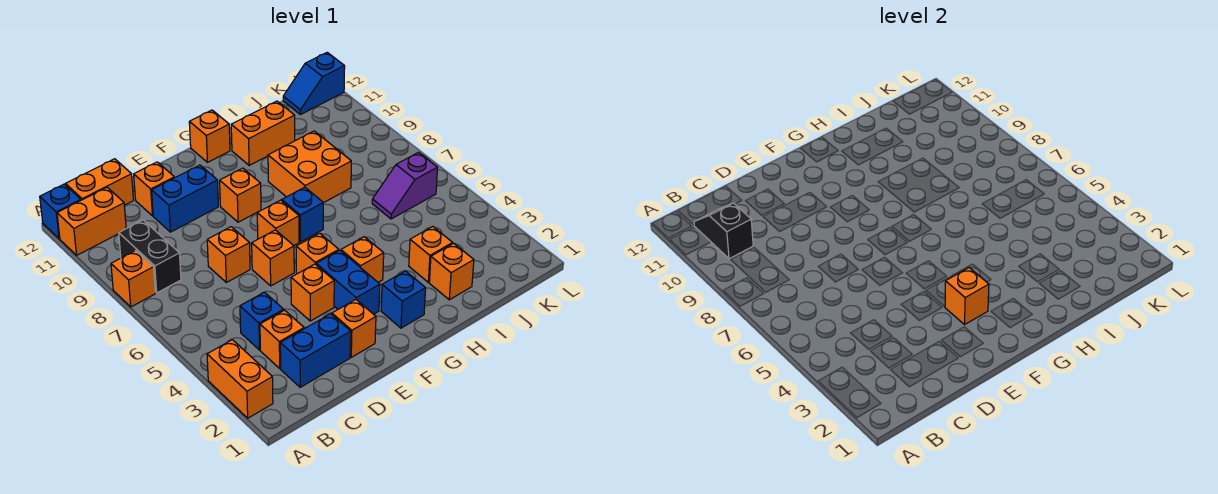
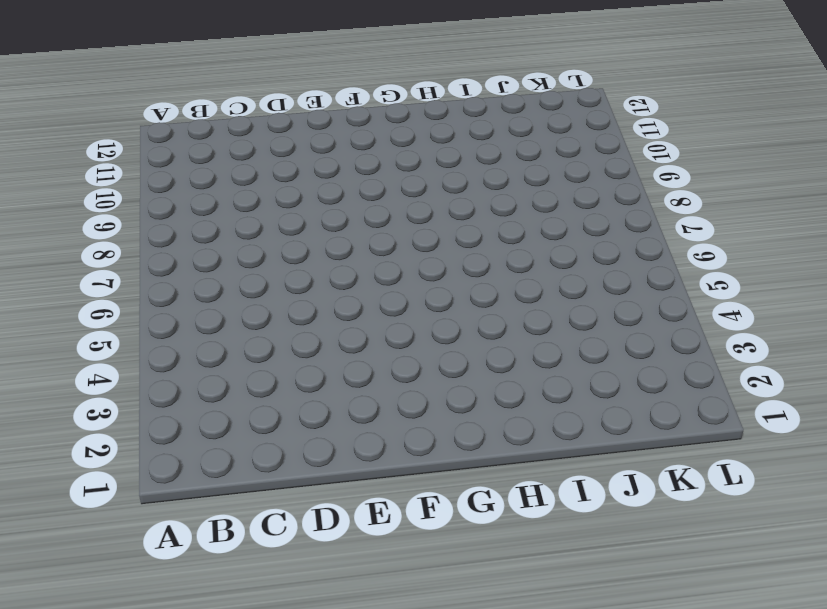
none -> orange 1x2 brick [207,340,273,418]
none -> orange 1x1 brick [111,250,155,307]
none -> orange 1x2 brick [57,188,126,255]
none -> blue 1x1 brick [40,184,81,239]

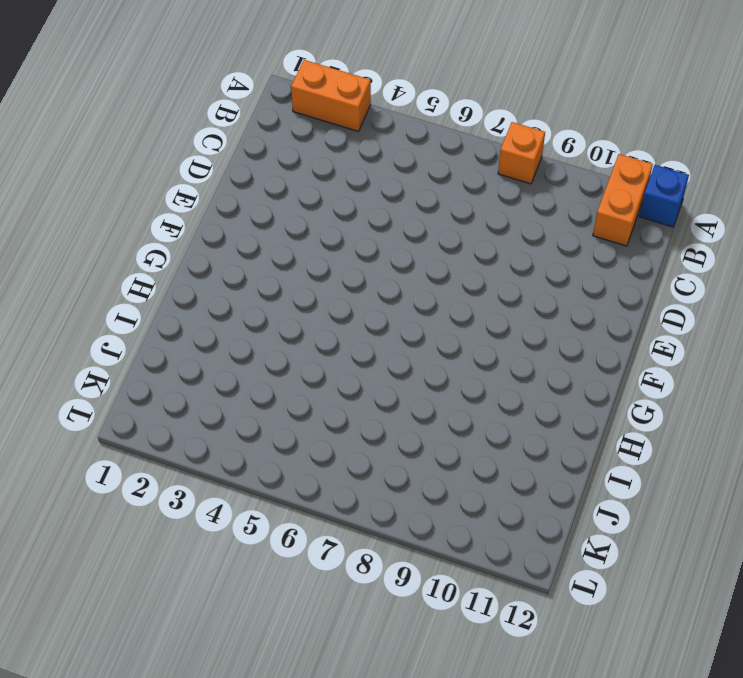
none -> black 1x2 brick [119,220,181,293]
none -> orange 1x2 brick [66,159,134,205]
none -> blue 1x2 brick [280,314,351,387]
none -> orange 1x1 brick [260,310,304,368]

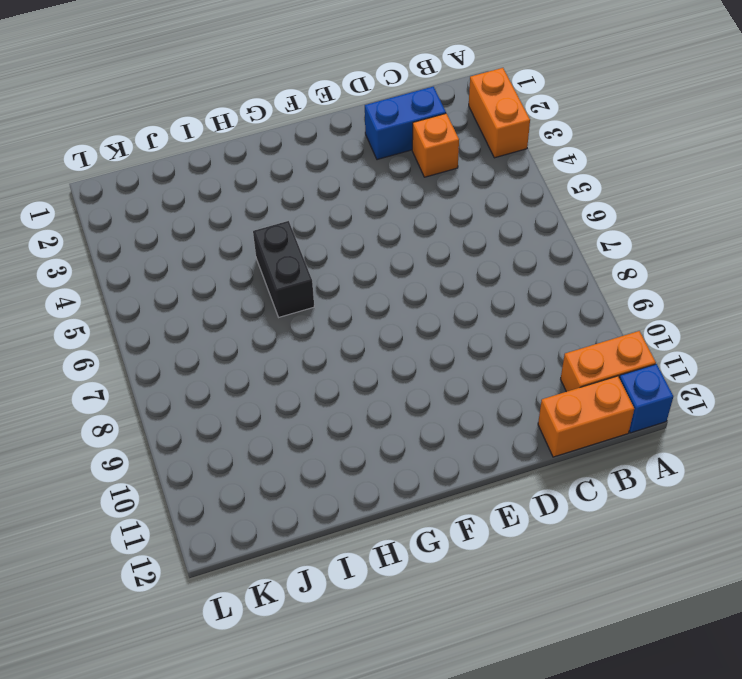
black 1x2 brick [253,221,314,317] -> black 1x2 brick moved to [119,220,181,293]
none -> orange 1x1 brick [111,250,155,307]
none -> blue 1x1 brick [240,292,284,350]
none -> orange 1x1 brick [207,227,250,282]
none -> blue 1x2 brick [152,165,218,232]

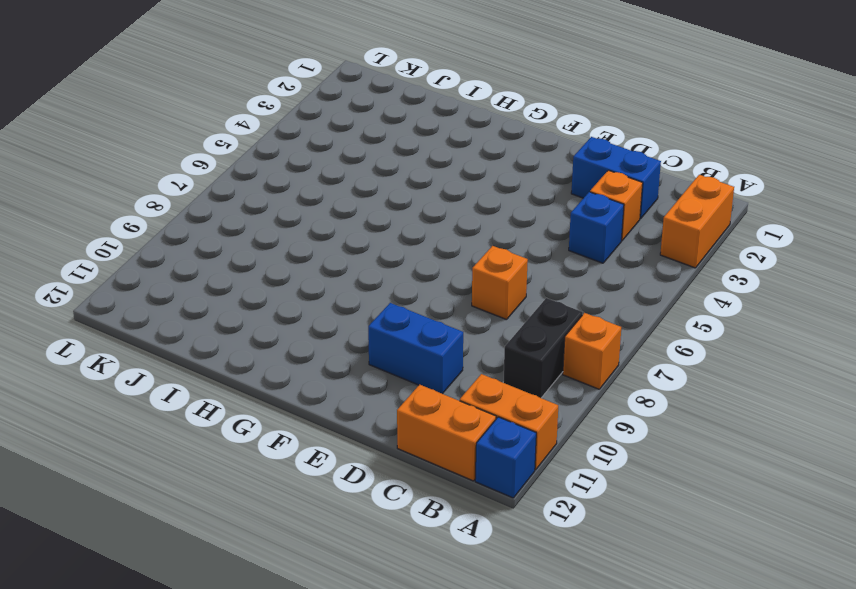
none -> orange 1x1 brick [134,162,174,216]
none -> orange 1x1 brick [332,300,376,357]
none -> orange 1x1 brick [291,264,334,321]
none -> orange 1x1 brick [252,230,294,286]

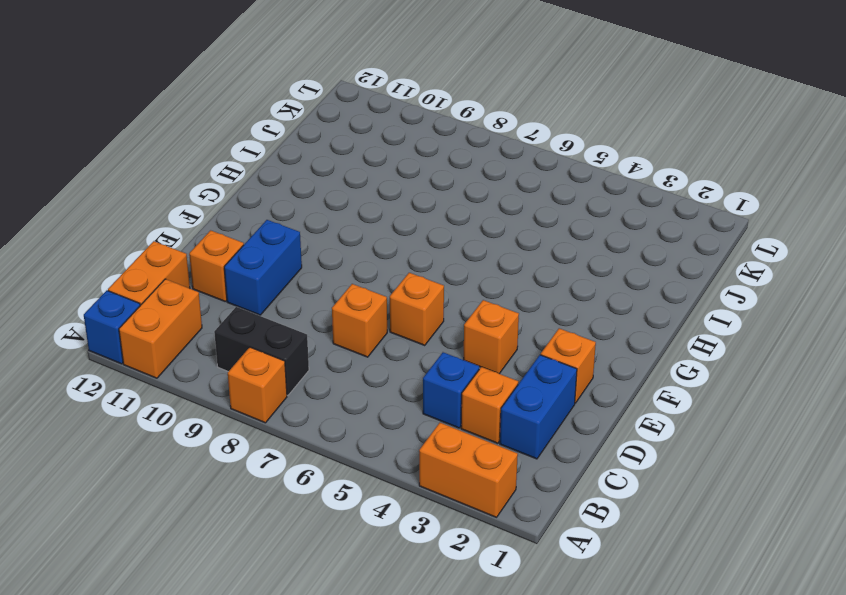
none -> blue 1x2 brick [316,250,380,314]
none -> orange 1x1 brick [296,233,339,274]
none -> orange 1x1 brick [257,200,299,245]
none -> orange 1x1 brick [220,168,261,222]

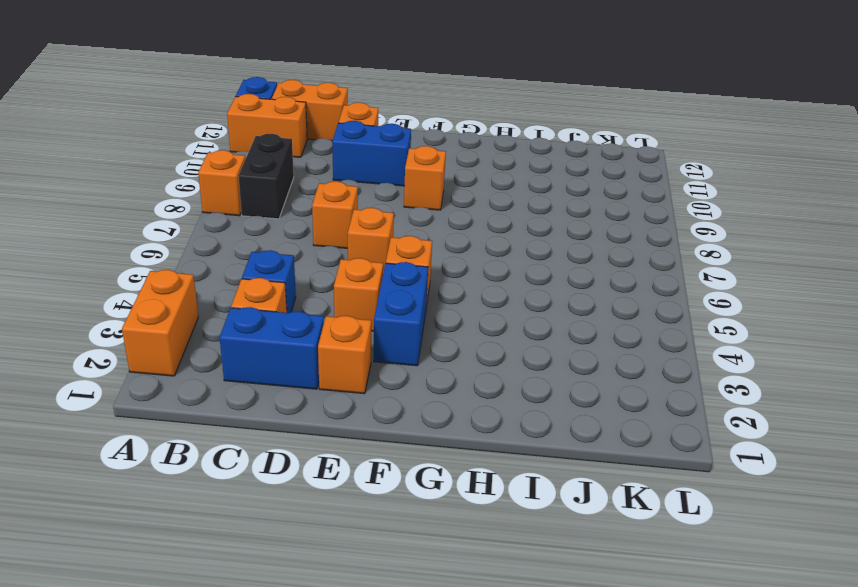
none -> orange 1x1 brick [257,200,299,245]
none -> blue 1x1 brick [381,271,426,328]
none -> orange 1x1 brick [341,237,384,282]
none -> blue 1x1 brick [282,187,323,242]

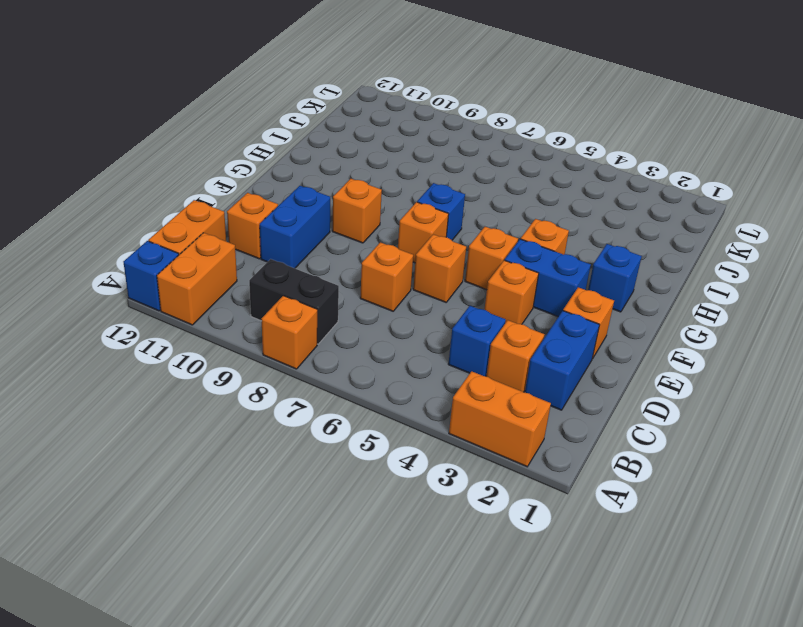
none -> orange 1x1 brick [189,110,230,162]
none -> orange 2x2 brick [268,131,351,203]
none -> orange 1x2 brick [231,101,295,165]
none -> orange 1x1 brick [429,243,474,300]

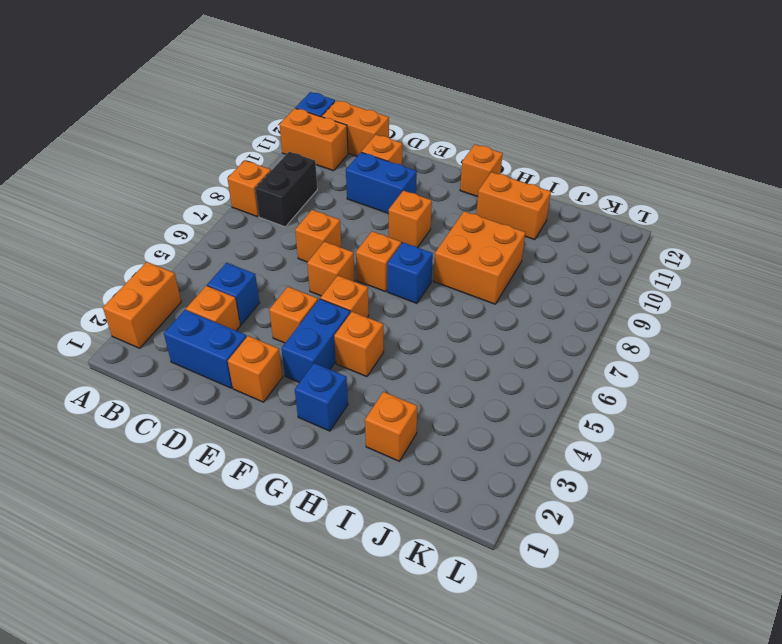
none -> orange 1x1 brick [409,227,453,282]
none -> purple 1x2 slope [372,152,438,219]
none -> blue 1x2 slope [283,52,345,115]
none -> black 1x2 slope [694,203,753,259]

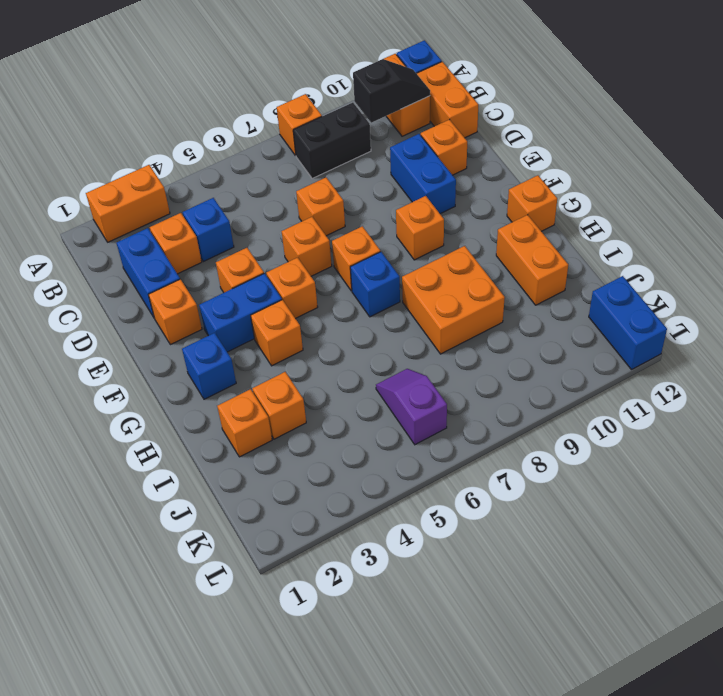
blue 1x2 brick [589,276,667,370] -> blue 1x2 slope [283,52,345,115]
none -> orange 1x1 brick [945,268,989,324]

